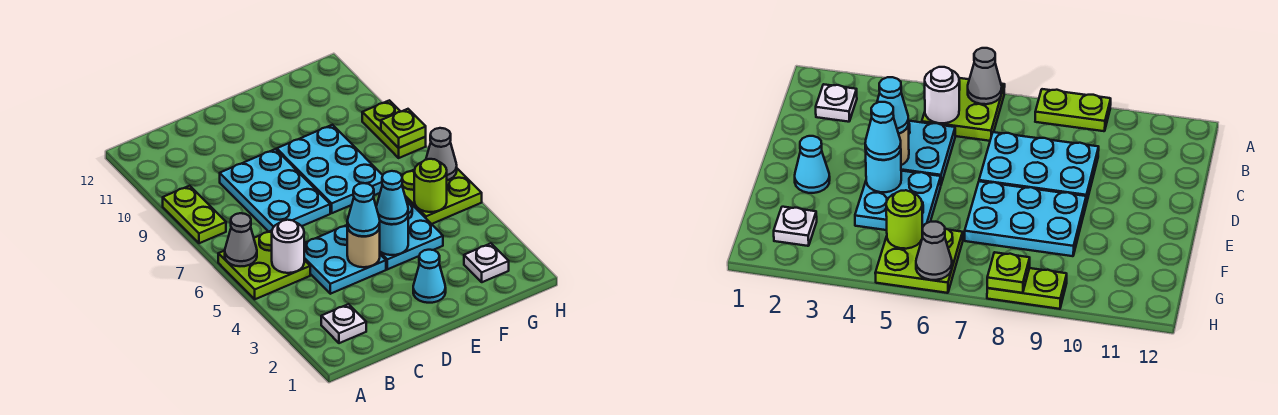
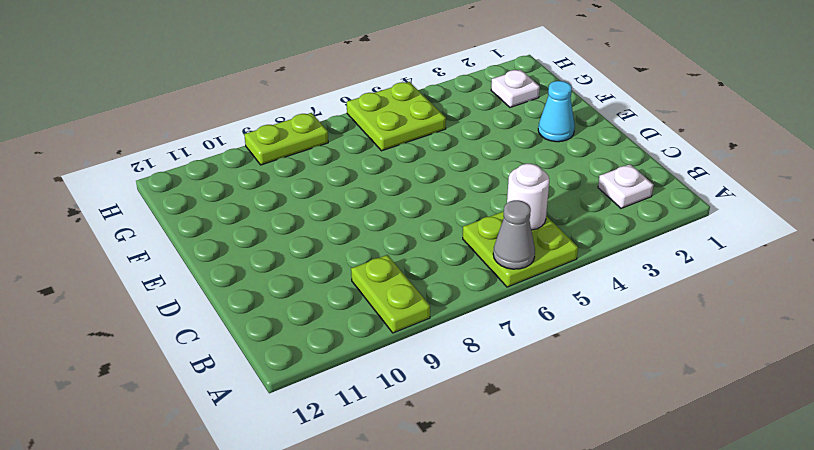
lime 1x2 plate [351,255,430,333] -> lime 1x2 plate turned to [163,186,226,243]
none -> cyan 2x2 plate [304,225,386,294]
none -> cyan 2x3 plate [220,149,330,232]
none -> cyan 2x2 plate [380,199,443,269]

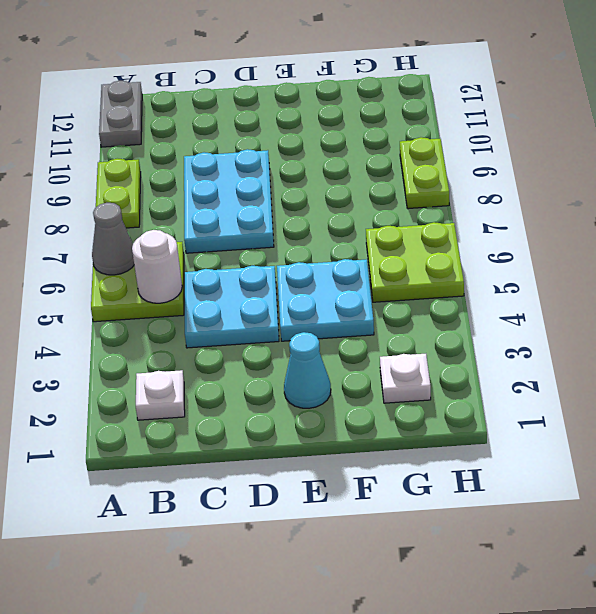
grey 1x2 plate [99,81,142,147] -> none
none -> cyan 2x3 plate [277,125,383,213]
none -> tan 1x1 round brick [347,226,380,267]
none -> cyan 1x1 round brick [380,217,408,255]

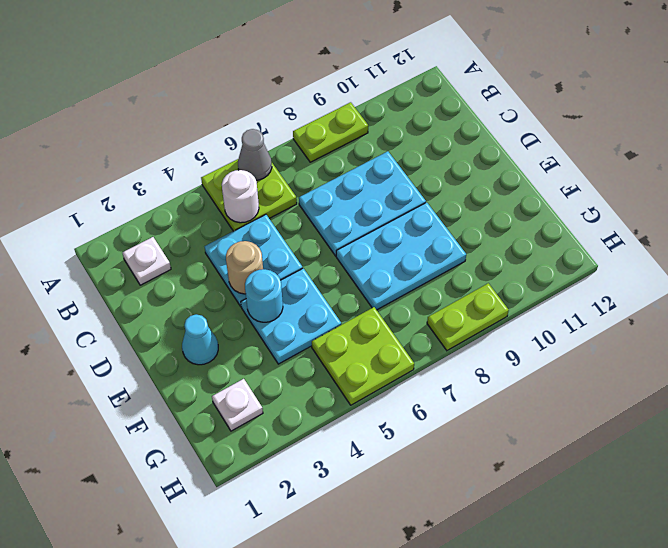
none -> lime 1x1 round brick [414,159,447,212]
none -> grey 1x1 cone [426,128,457,180]
none -> lime 1x1 plate [381,109,426,148]

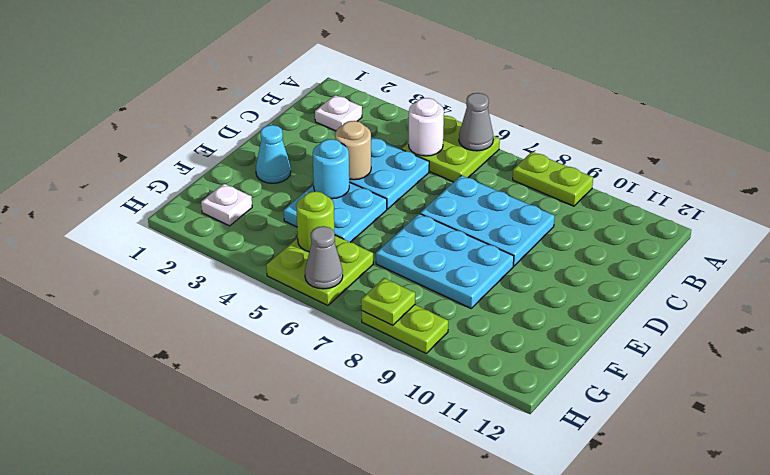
none -> cyan 1x1 cone [347,183,380,236]
none -> cyan 1x1 cone [376,171,408,224]

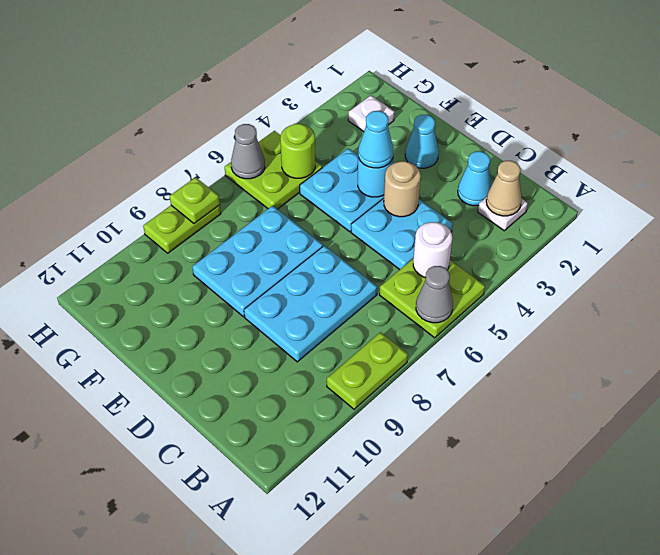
tan 1x1 cone [486,161,522,216] -> none
cyan 1x1 cone [458,151,492,206] -> cyan 1x1 cone moved to [347,183,380,236]

